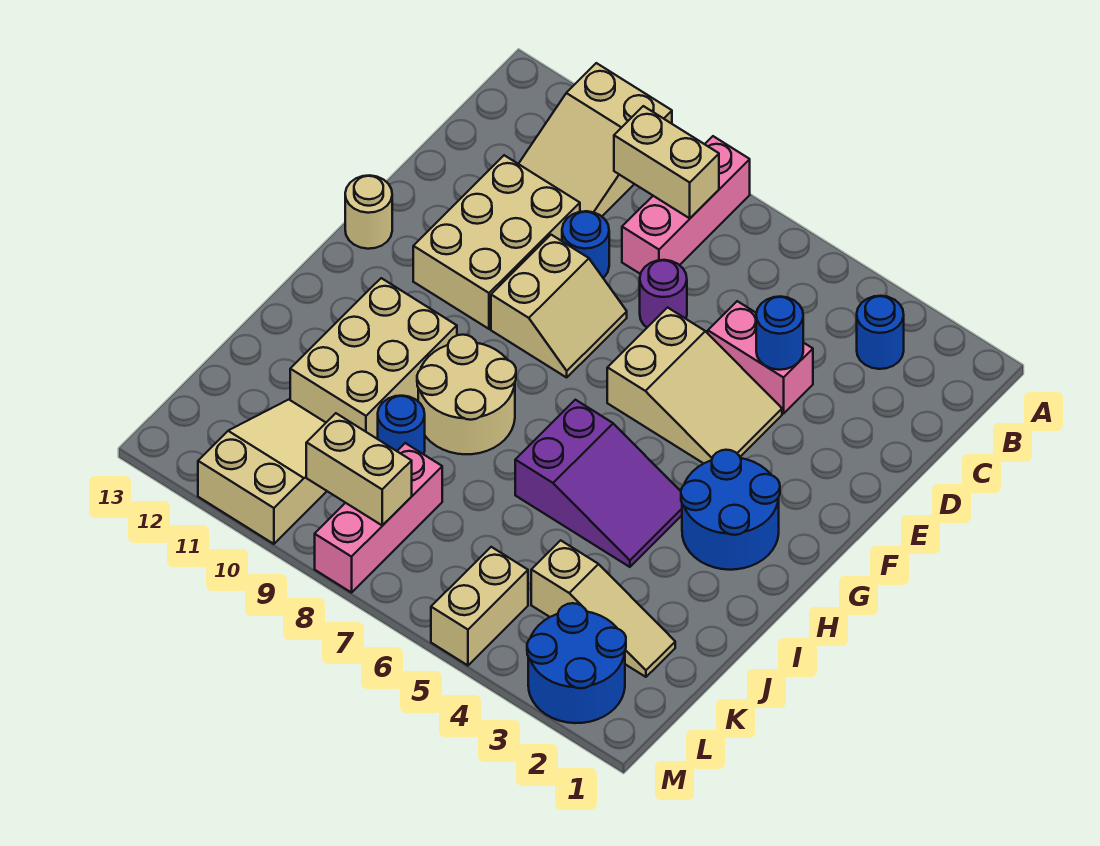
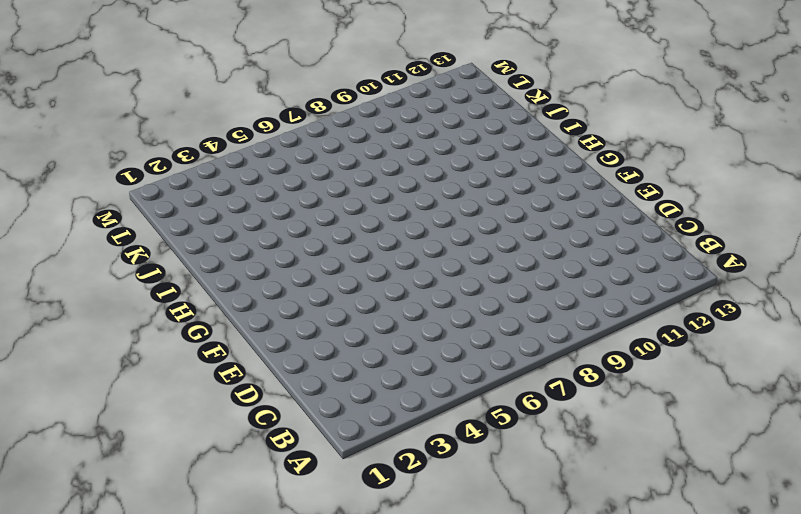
none -> pink 1x3 brick [622,136,750,274]
none -> tan 2x3 slope [519,63,672,216]
none -> blue 1x1 round brick [857,296,904,369]

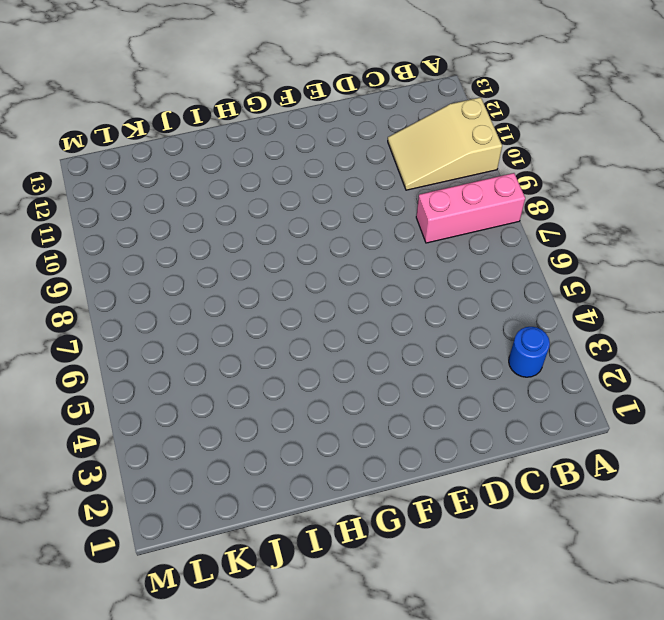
none -> pink 1x2 brick [708,301,813,413]
none -> purple 1x1 round brick [640,260,687,327]
none -> blue 1x1 round brick [562,211,609,278]

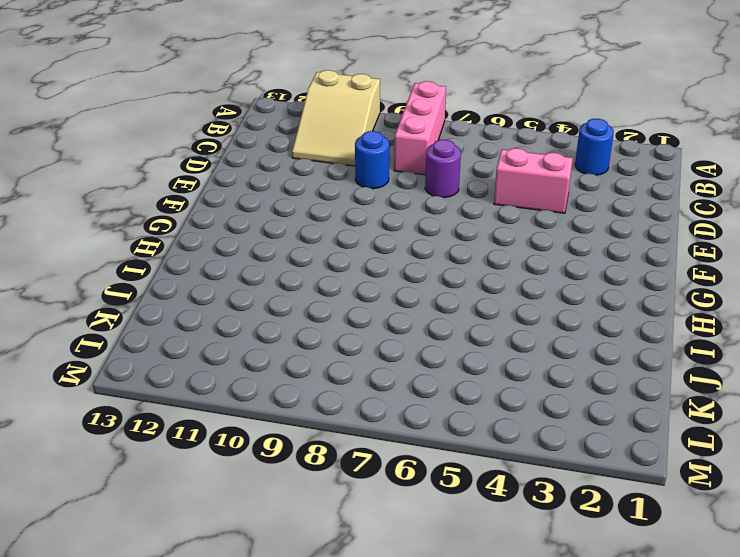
none -> tan 2x3 brick [413,155,580,329]
none -> tan 2x3 slope [607,308,782,464]
none -> tan 2x2 slope [491,235,627,377]

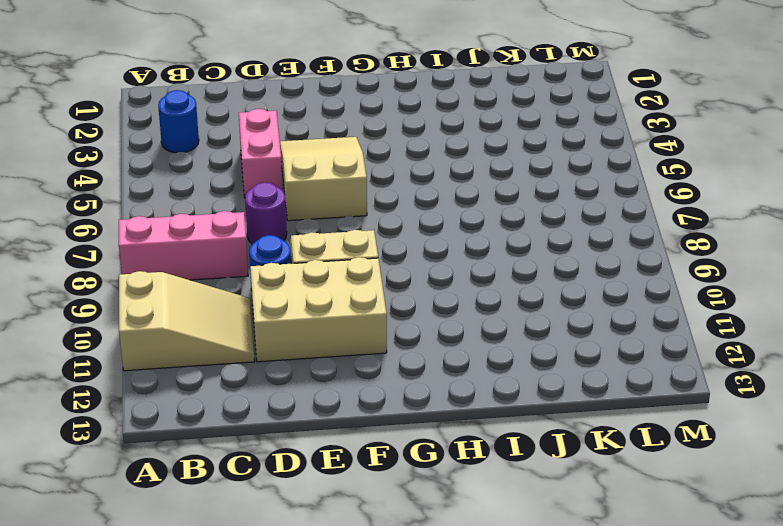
none -> tan 1x1 round brick [345,175,392,249]
none -> blue 2x2 round brick [681,450,780,570]
none -> purple 2x3 slope [515,400,682,567]

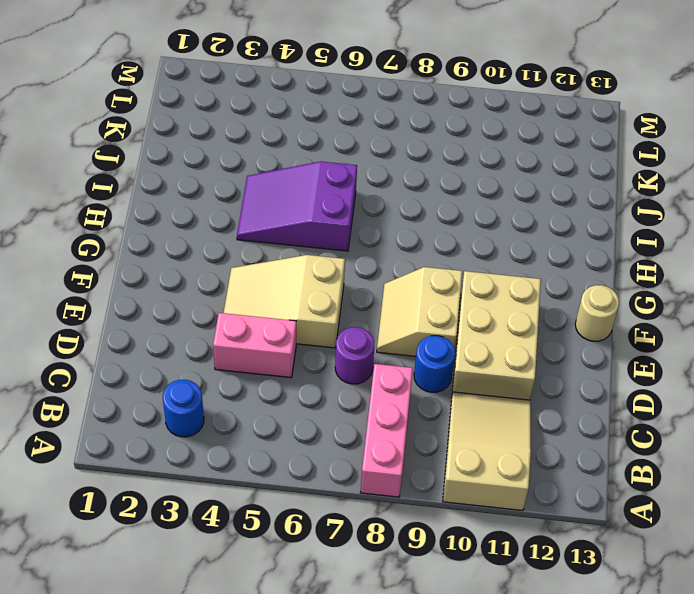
none -> blue 2x2 round brick [681,450,780,570]
none -> tan 2x2 round brick [417,335,516,454]
none -> tan 2x3 brick [290,278,457,439]

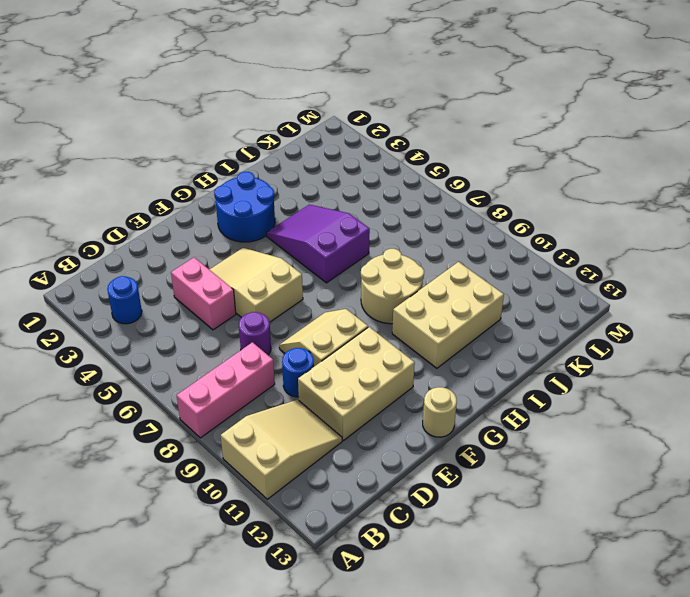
none -> blue 1x1 round brick [378,396,425,454]
none -> tan 1x3 slope [531,540,675,677]
none -> pink 1x3 brick [315,443,442,593]

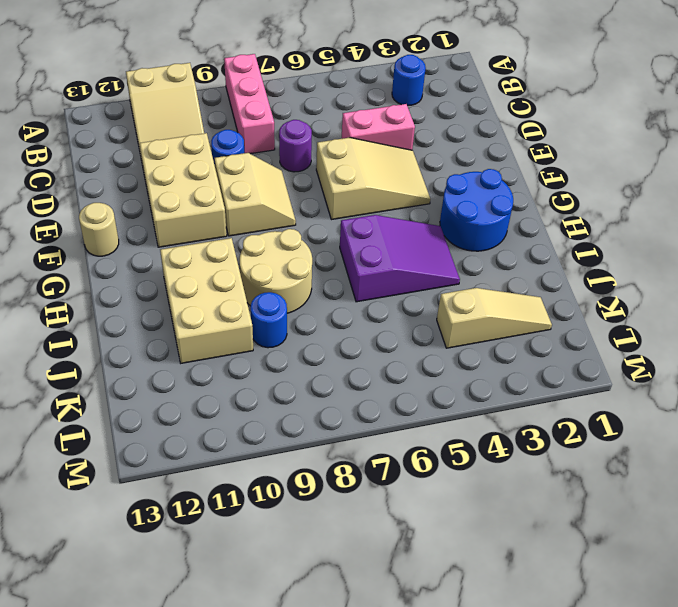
none -> pink 1x3 brick [315,443,442,593]
none -> tan 2x3 slope [198,400,327,544]
none -> blue 2x2 round brick [527,603,626,723]

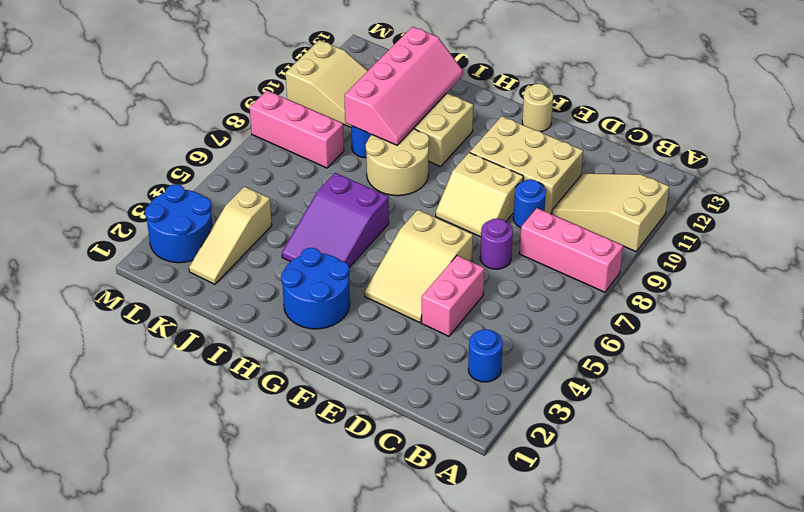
pink 2x4 slope [344,27,463,145] -> none
none -> tan 1x2 brick [431,547,528,665]
none -> tan 1x2 brick [614,106,719,218]
none -> blue 1x1 round brick [756,296,803,370]

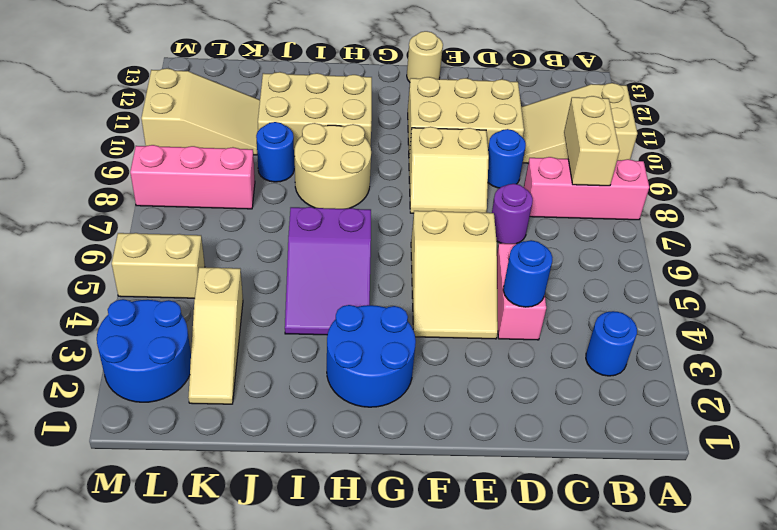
none -> tan 1x2 brick [306,413,412,525]

